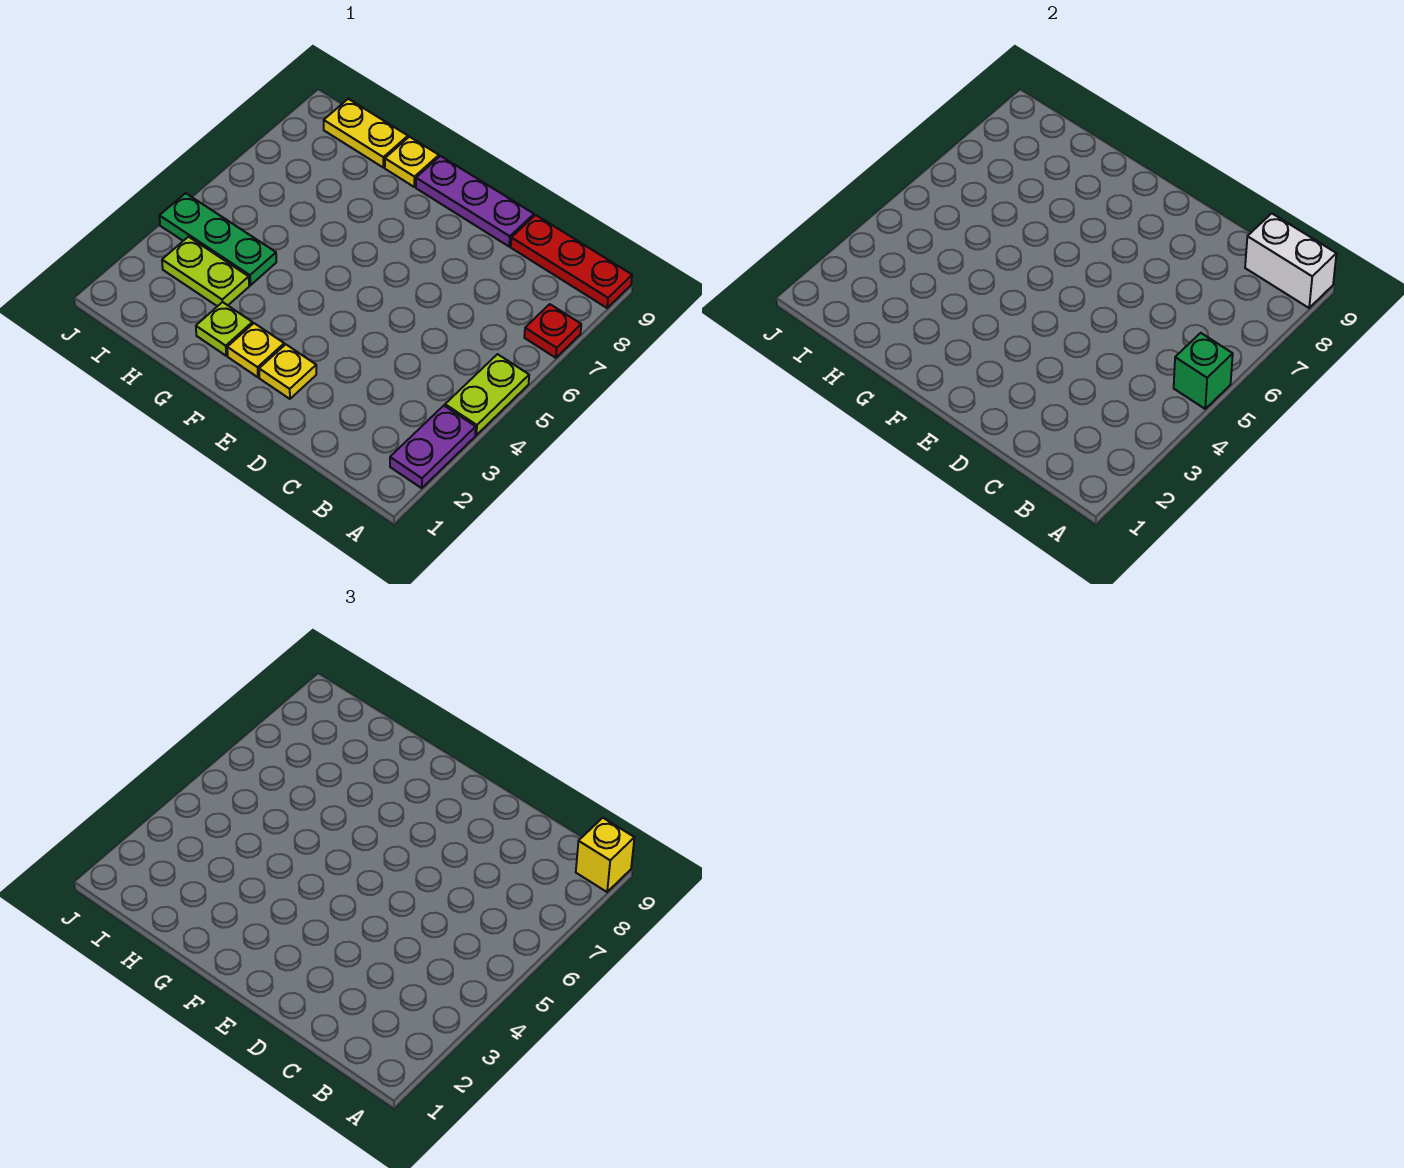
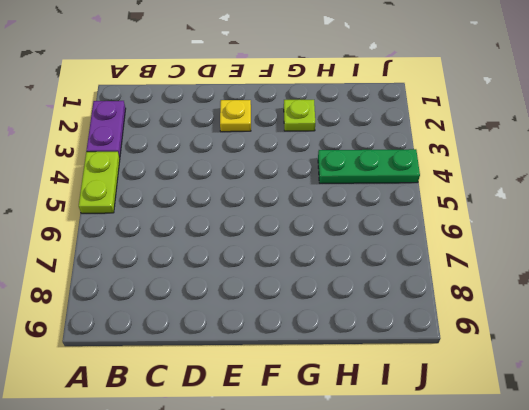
none -> red 1x1 plate [524,304,581,358]
none -> red 1x3 plate [511,215,632,308]
none -> purple 1x3 plate [416,156,534,246]

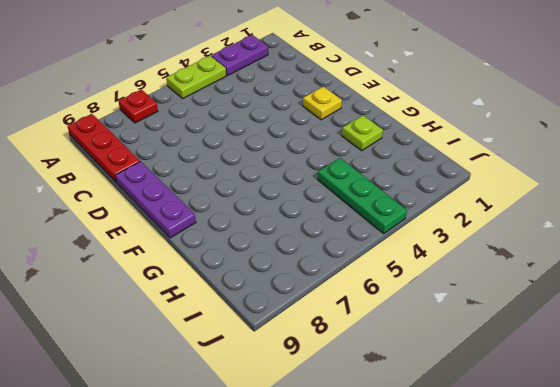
none -> yellow 1x1 plate [227,323,284,377]
none -> yellow 1x1 plate [385,137,439,187]
none -> lime 1x2 plate [162,237,249,306]

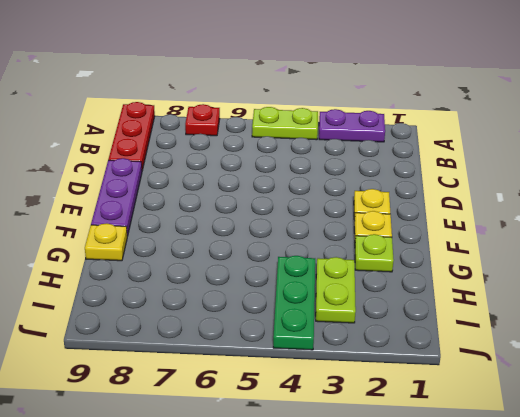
none -> yellow 1x2 plate [324,99,408,167]
none -> green 1x1 brick [1174,333,1233,409]
none -> white 1x2 brick [1245,213,1336,308]

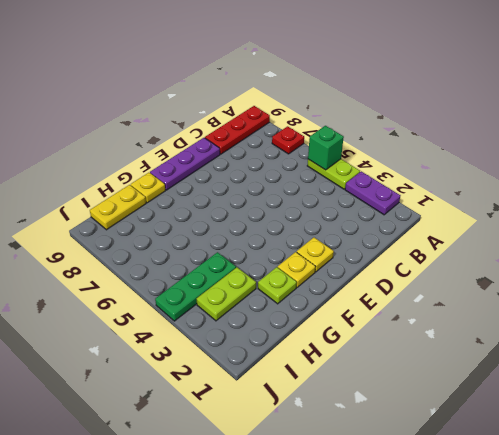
none -> white 1x2 brick [1245,213,1336,308]
none -> yellow 1x1 brick [576,818,634,892]

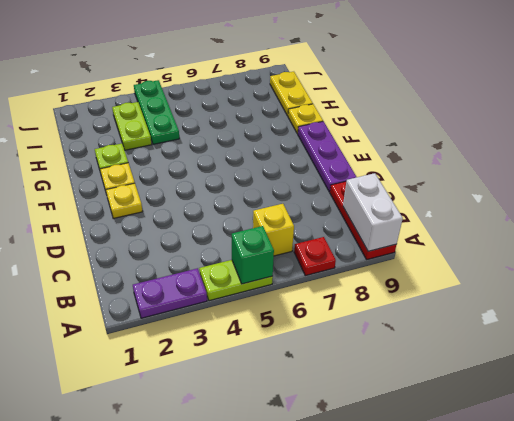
yellow 1x1 brick [253,204,294,256] -> yellow 1x1 brick moved to [576,818,634,892]

